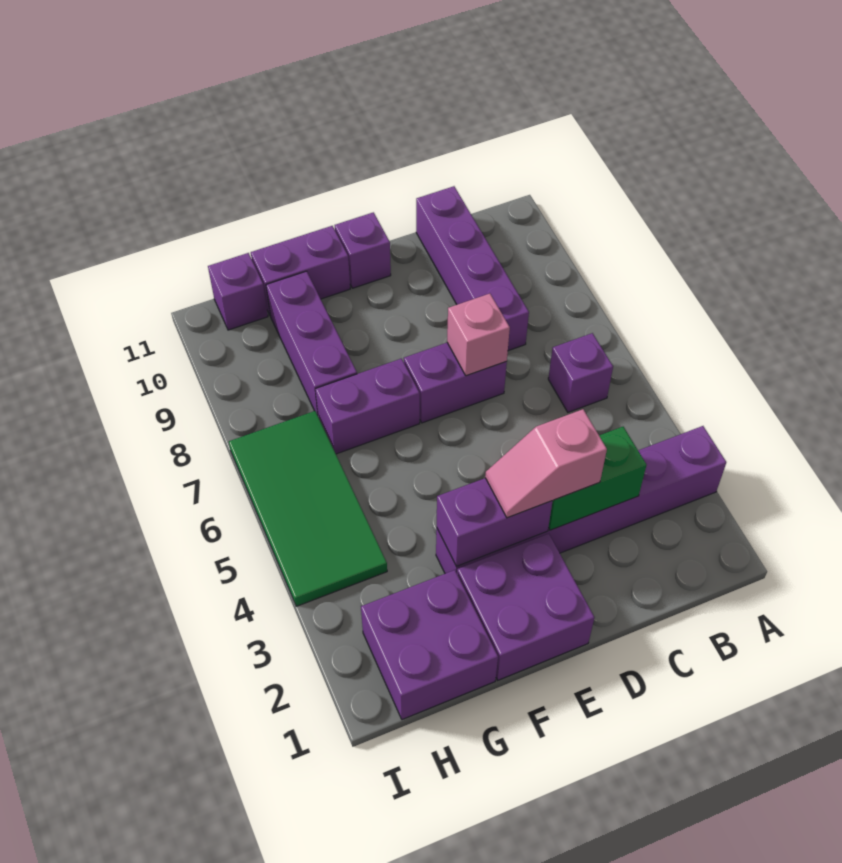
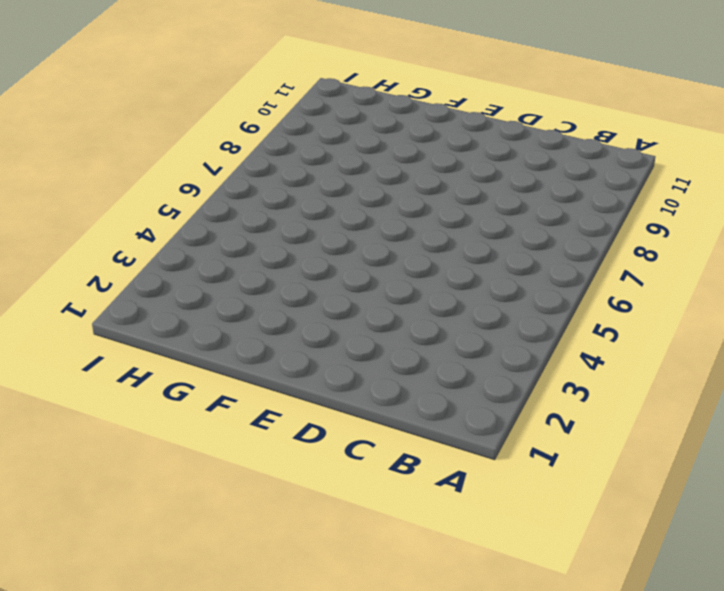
none -> purple 1x6 brick [436,426,726,574]
none -> purple 1x1 brick [548,333,613,412]
none -> purple 1x4 brick [416,186,529,351]

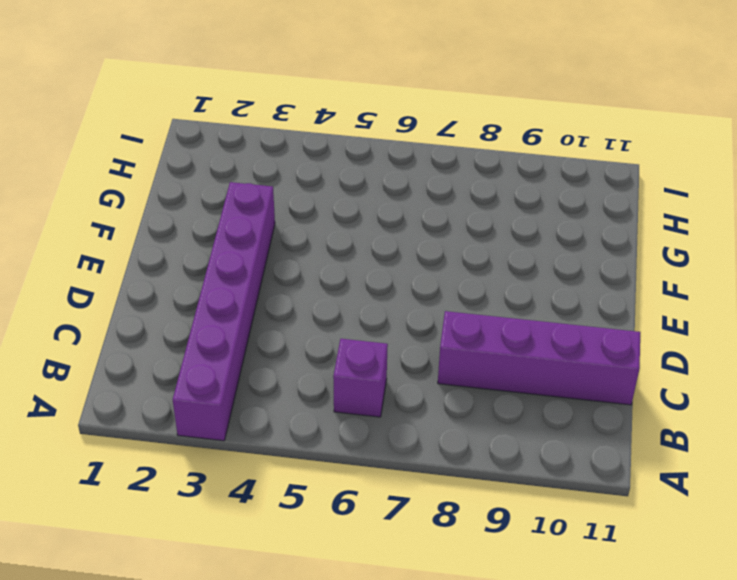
none -> purple 1x2 brick [404,343,507,423]
none -> purple 2x2 brick [457,534,594,680]
none -> purple 1x1 brick [335,212,391,288]

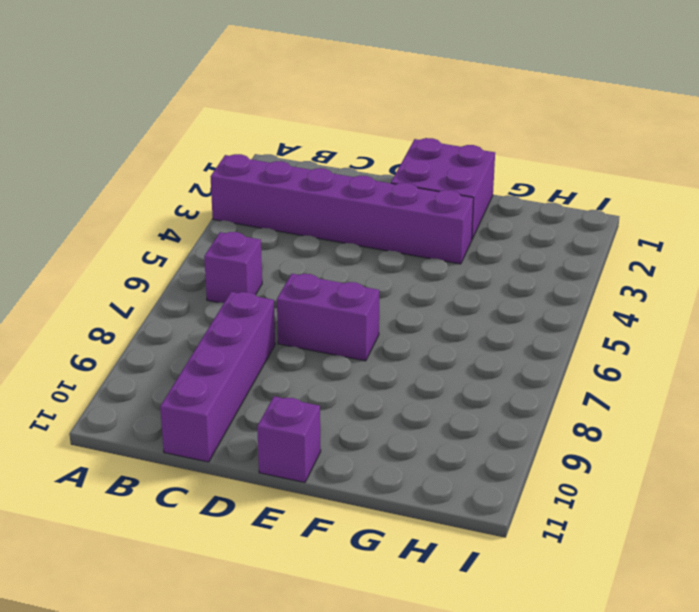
none -> purple 1x2 brick [315,358,420,454]
none -> purple 1x2 brick [251,226,350,315]
none -> purple 2x2 brick [361,570,498,720]

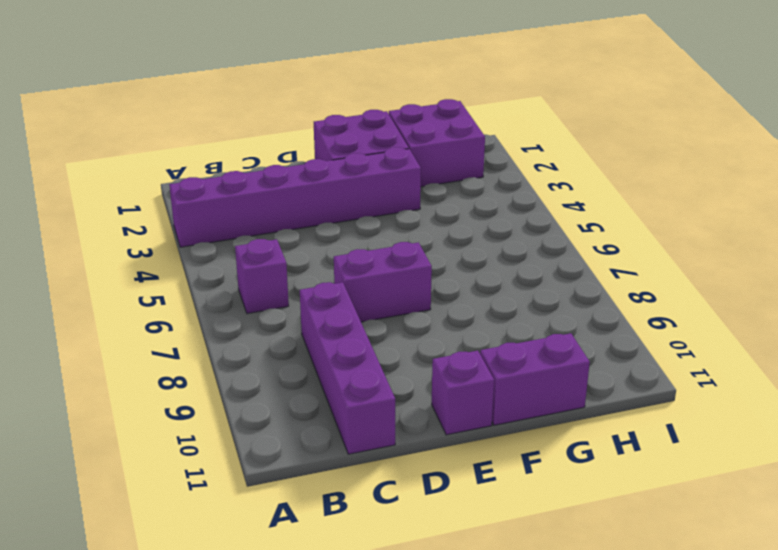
none -> purple 1x2 brick [315,358,420,454]
none -> purple 1x3 brick [266,271,357,415]
none -> green 2x4 tile [229,411,387,606]

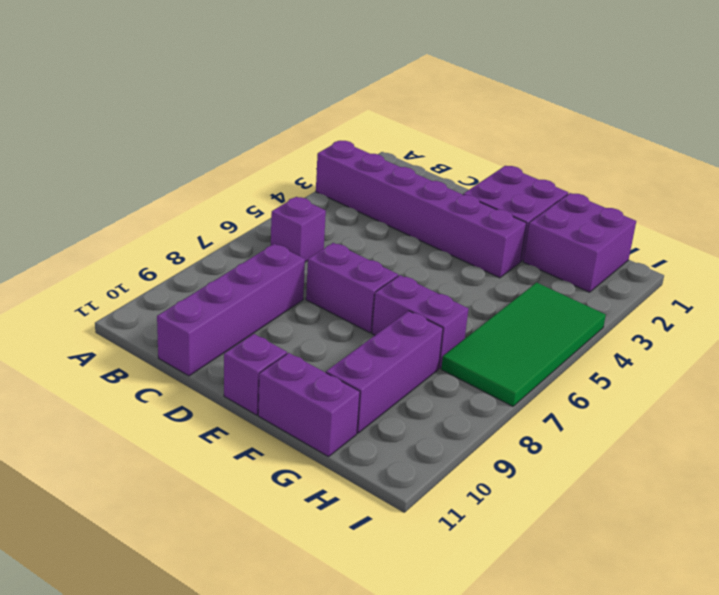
none -> purple 1x1 brick [208,253,268,330]
none -> green 1x2 brick [548,427,647,530]
none -> pink 1x1 brick [447,294,510,376]

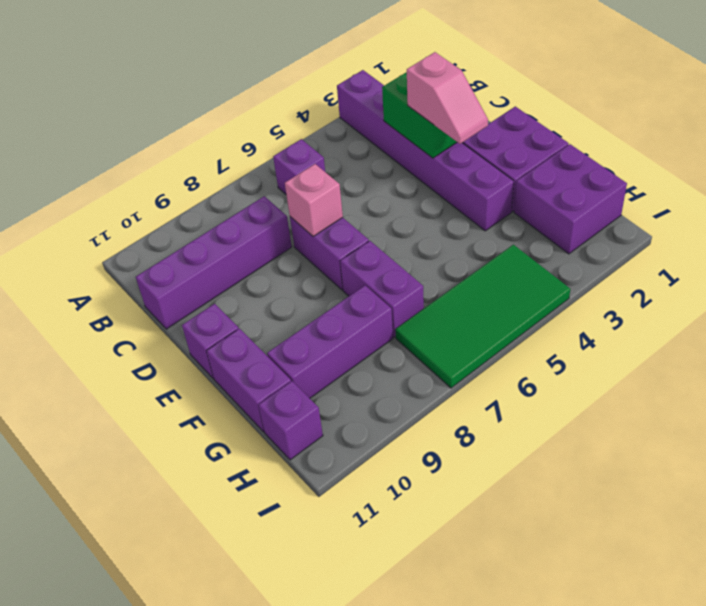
none -> purple 1x2 brick [437,478,552,567]

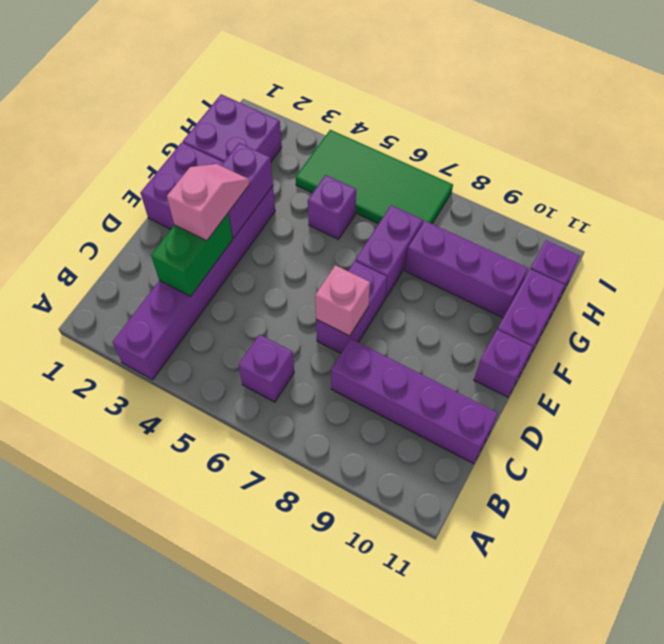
purple 1x1 brick [308,175,356,239] -> none

